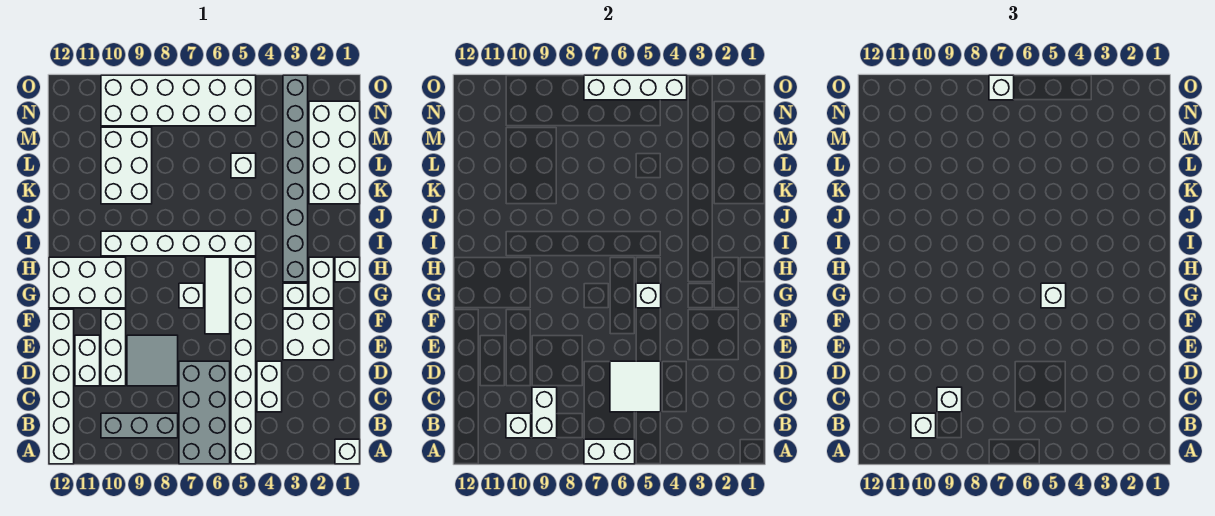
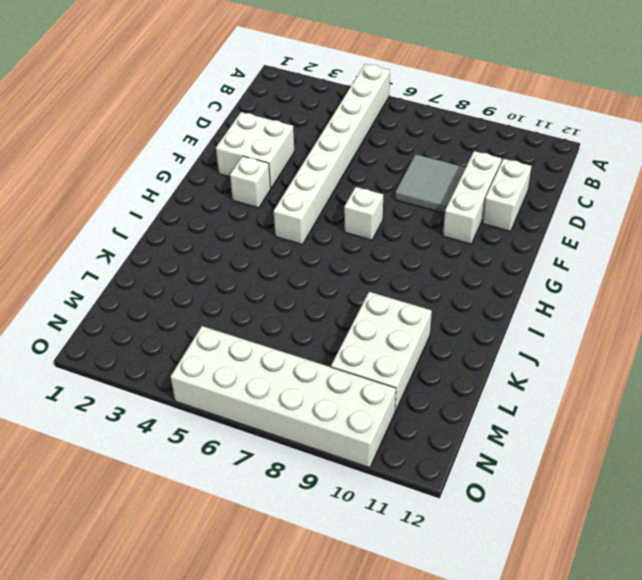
none -> white 1x1 brick [335,439,360,464]
none -> grey 2x4 brick [179,361,230,464]
none -> white 1x6 brick [49,309,74,464]
none -> grey 1x3 brick [101,413,178,438]

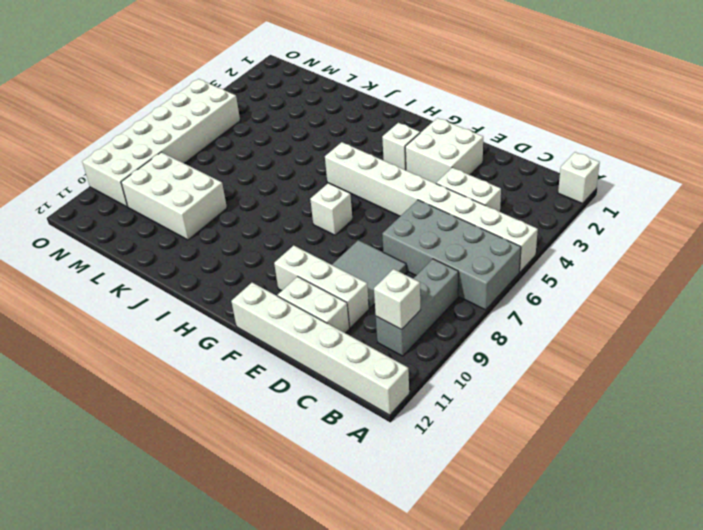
none -> white 1x3 tile [205,257,230,334]
none -> white 1x2 brick [309,257,334,308]
none -> white 2x3 brick [49,257,126,308]
none -> white 1x1 brick [335,257,360,282]

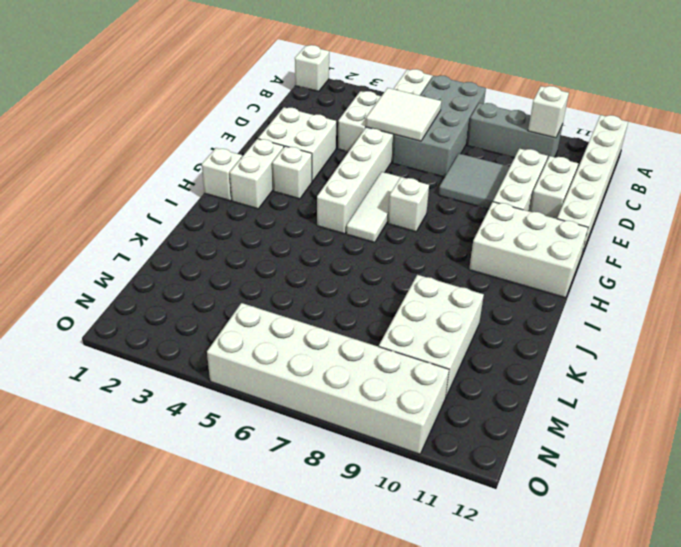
none -> grey 1x8 brick [283,75,308,282]
none -> white 1x6 brick [101,231,256,256]
none -> white 2x4 brick [309,101,360,204]
none -> white 1x1 brick [231,153,256,178]

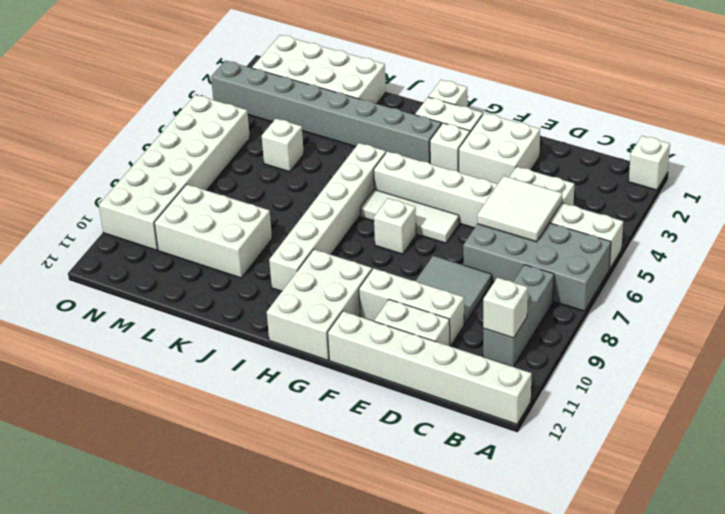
none -> white 1x2 brick [584,439,635,464]
none -> white 1x2 brick [532,387,557,438]
none -> white 1x1 brick [636,283,661,308]
none -> white 1x4 brick [584,75,687,100]

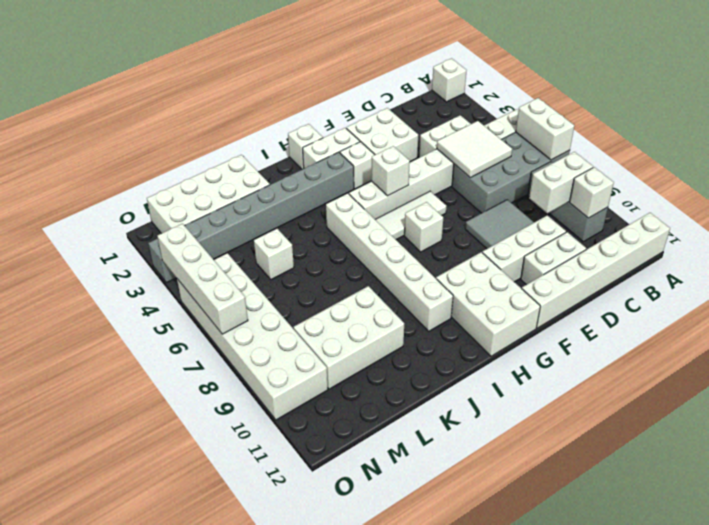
none -> white 1x1 brick [911,413,936,438]
none -> white 1x1 brick [937,387,962,412]
none -> white 1x1 brick [1041,283,1066,308]
none -> white 1x1 brick [989,75,1014,100]

